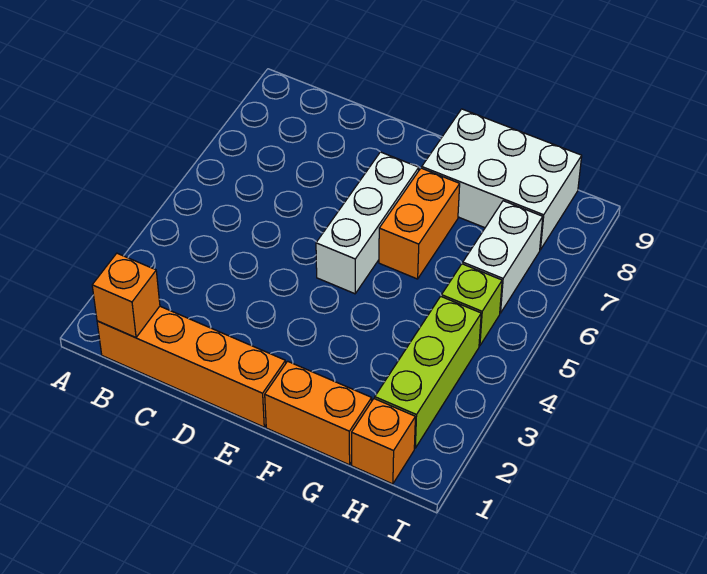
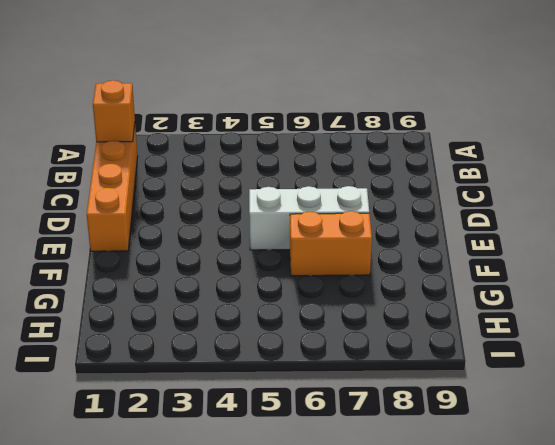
none -> orange 1x2 brick [265,361,372,465]
none -> white 2x3 brick [422,109,582,250]

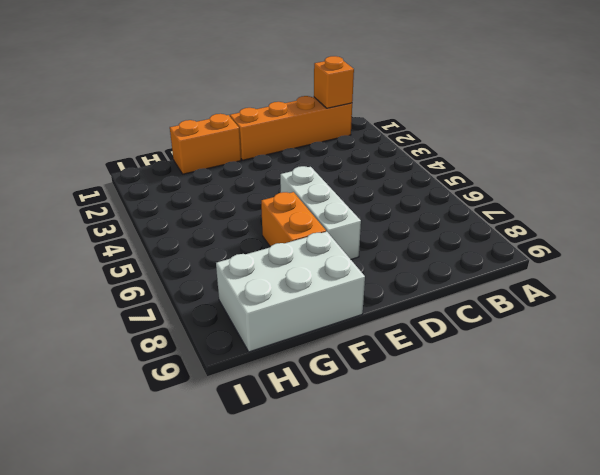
none -> orange 1x1 brick [352,399,415,484]
none -> lime 1x3 brick [375,296,481,448]

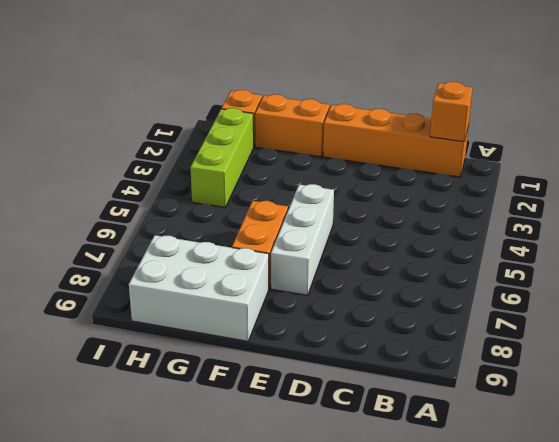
none -> lime 1x1 brick [441,264,502,346]
none -> white 1x2 brick [463,201,543,313]

